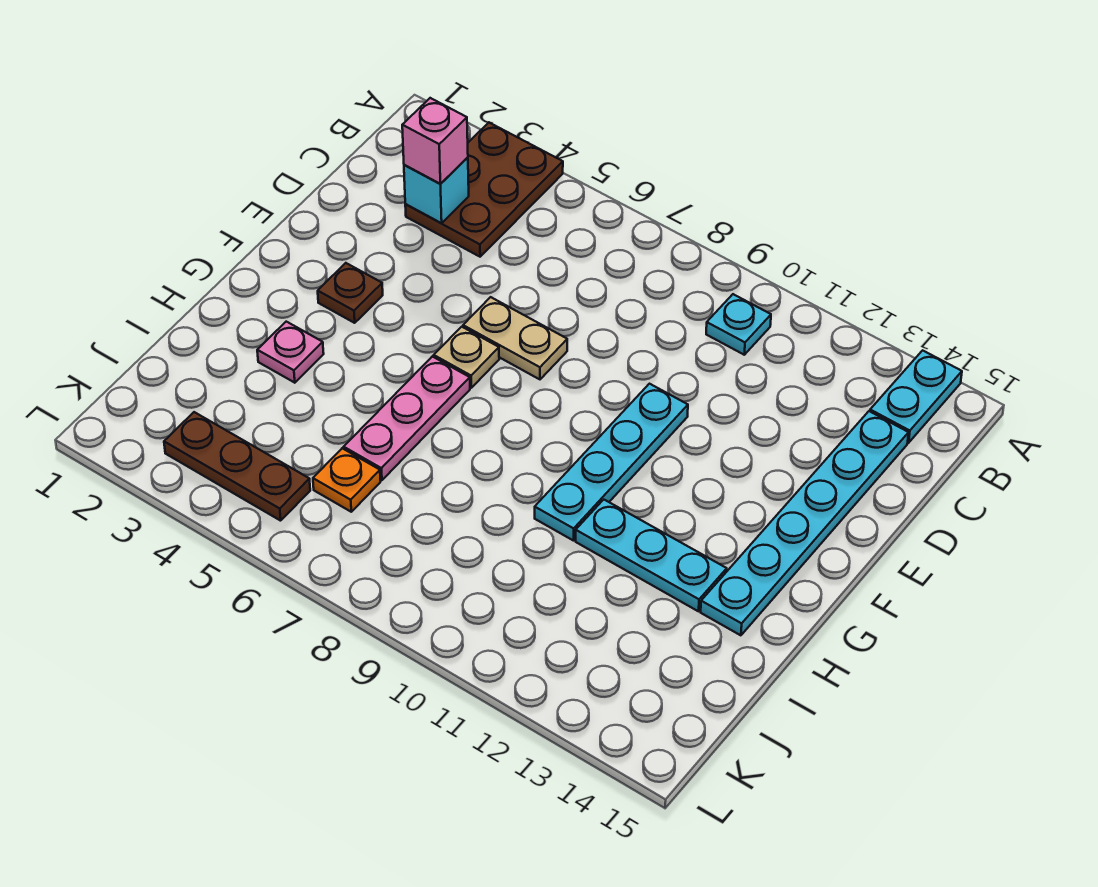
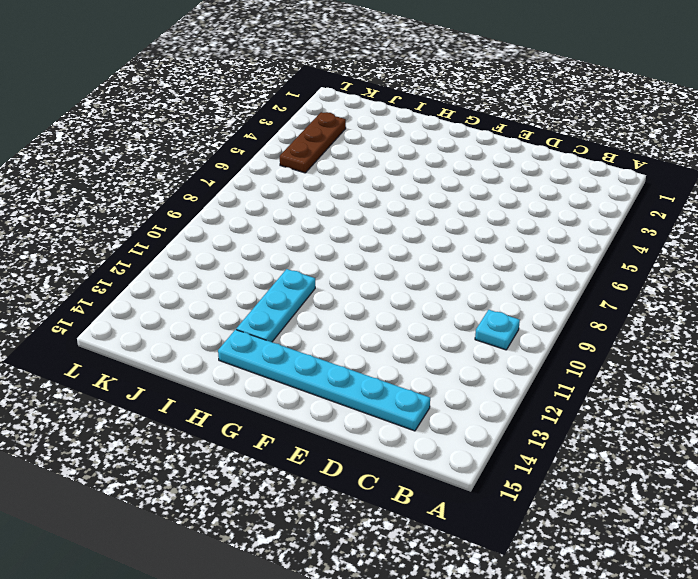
none -> brown 2x3 plate [405,123,563,257]
none -> cyan 1x2 plate [870,350,962,443]
none -> tan 1x2 plate [463,297,567,379]

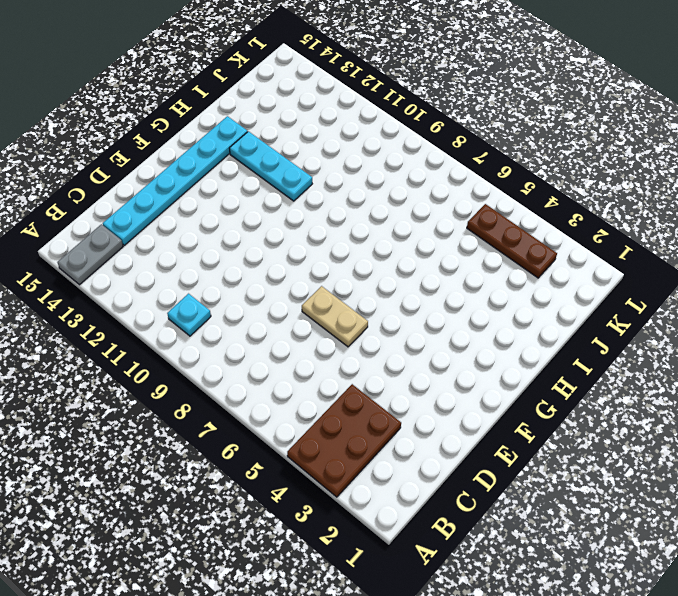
grey 1x2 plate [58,224,123,285] -> cyan 1x2 plate [870,350,962,443]
none -> cyan 1x4 plate [535,384,688,541]
none -> brown 1x1 plate [318,263,383,323]
none -> tan 1x1 plate [434,327,499,388]

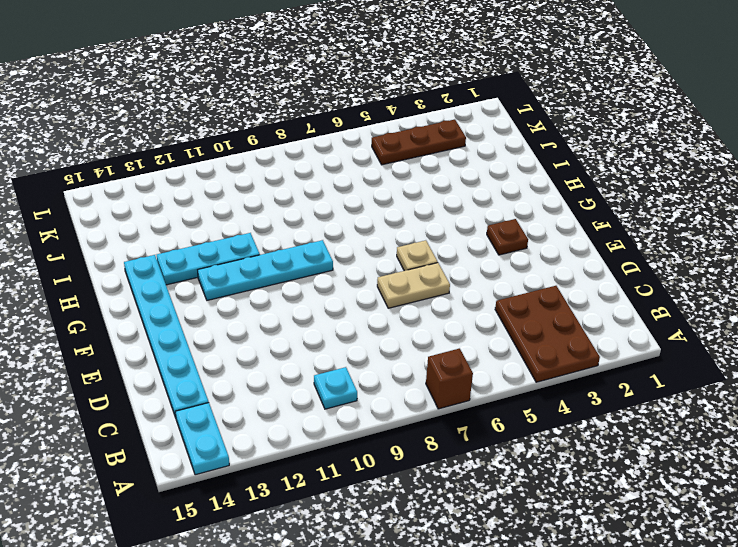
brown 1x1 brick [426,348,473,409] -> none
cyan 1x4 plate [198,240,333,300] -> cyan 1x4 plate turned to [535,384,688,541]
none -> pink 1x3 plate [344,356,470,480]
none -> pink 1x1 plate [257,322,324,383]
none -> orange 1x1 plate [313,448,381,512]

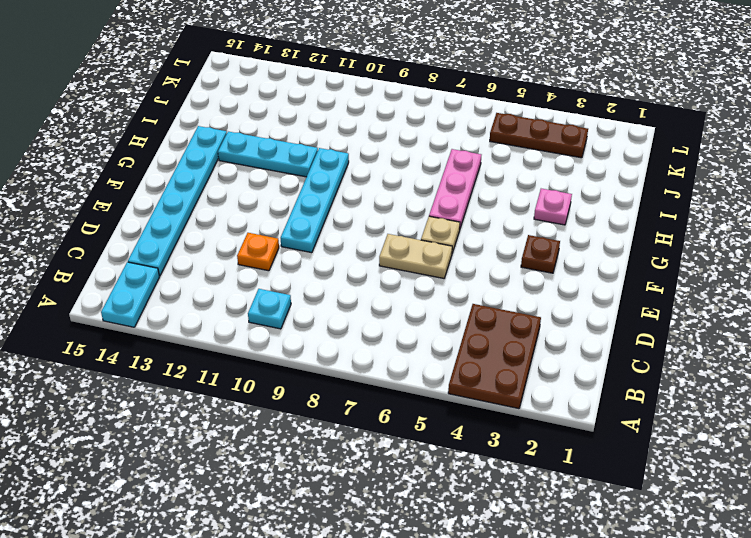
orange 1x1 plate [237,233,279,271] -> orange 1x1 plate moved to [313,448,381,512]
none -> cyan 1x1 brick [404,157,469,223]
none -> pink 1x1 brick [402,98,468,184]

